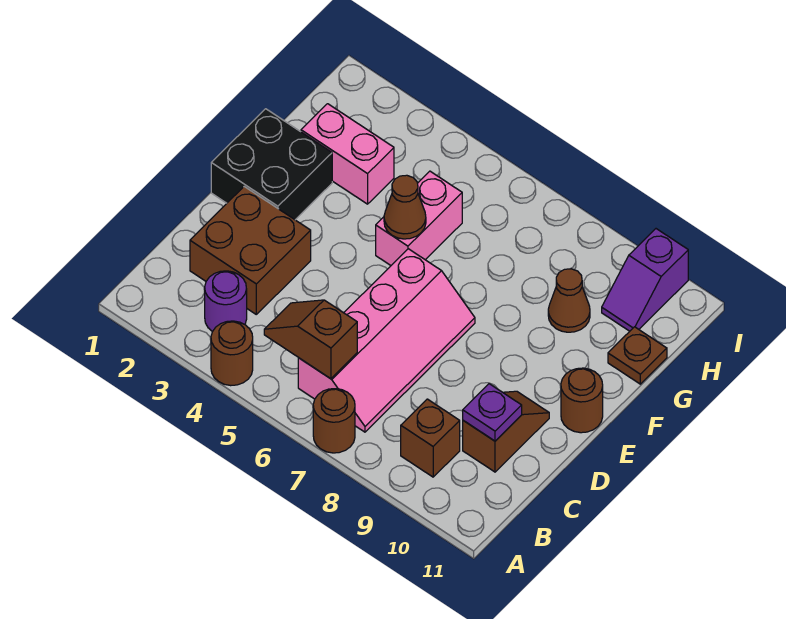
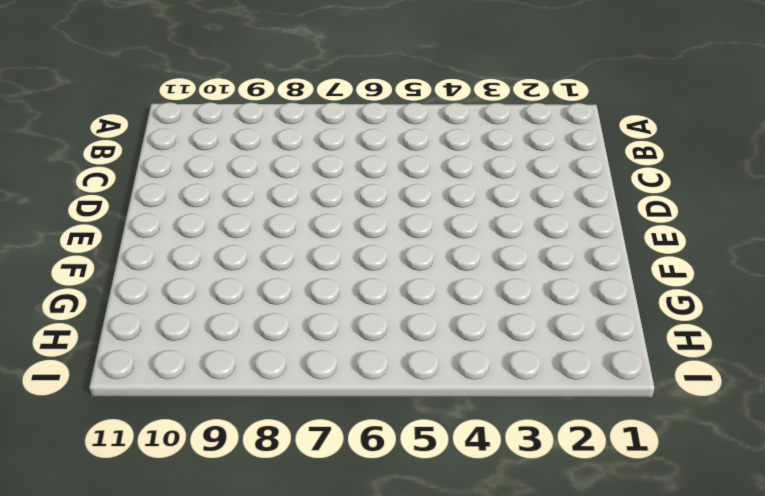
none -> brown 1x1 round brick [211,321,253,386]
none -> brown 1x1 round brick [313,389,355,453]
none -> purple 1x1 round brick [205,271,247,332]

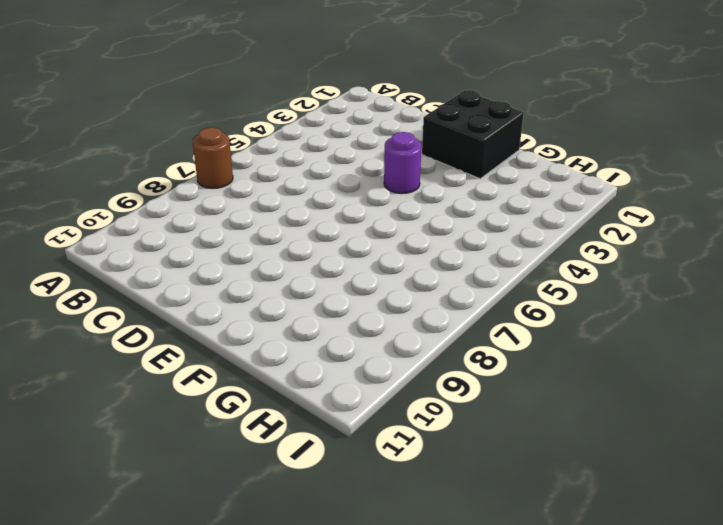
purple 1x1 round brick [384,132,422,194] -> purple 1x1 round brick moved to [205,271,247,332]
none -> brown 1x1 round brick [211,321,253,386]
none -> pink 2x4 slope [298,249,475,432]
none -> brown 1x1 brick [401,399,460,477]

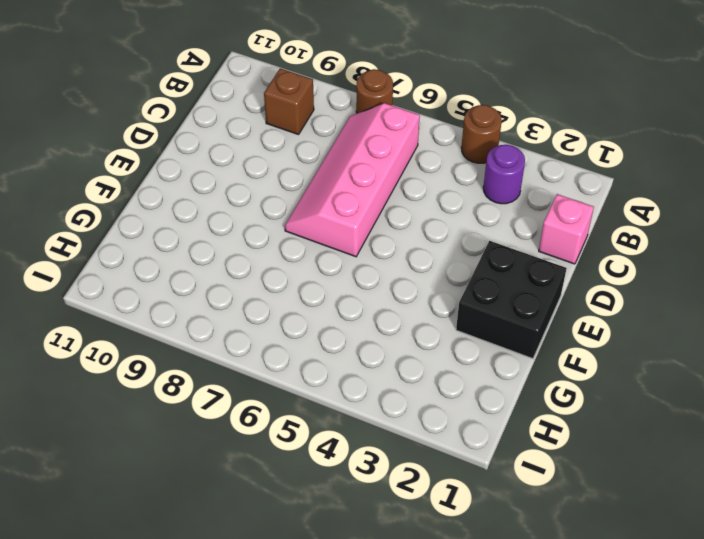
pink 1x1 brick [539,194,594,264] -> none
none -> brown 2x2 brick [190,187,311,314]
none -> brown 1x2 slope [463,391,549,472]
none -> brown 1x1 round brick [561,368,603,433]

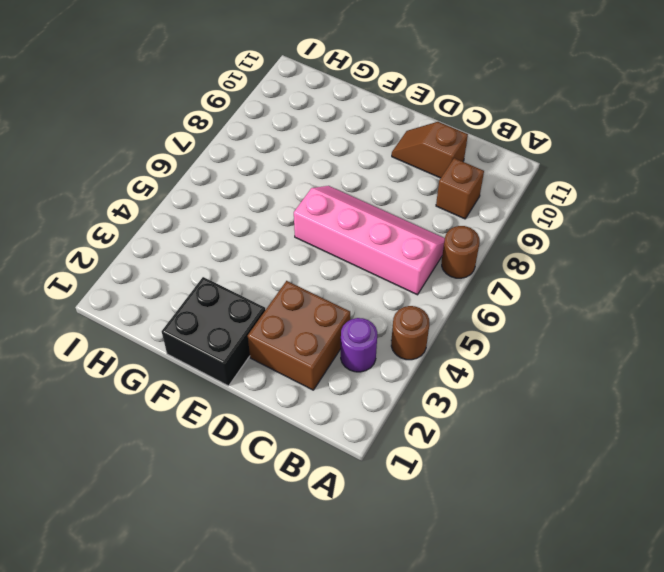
none -> brown 1x1 round brick [561,368,603,433]
none -> pink 1x2 brick [376,171,462,265]
none -> pink 1x2 brick [301,104,394,204]

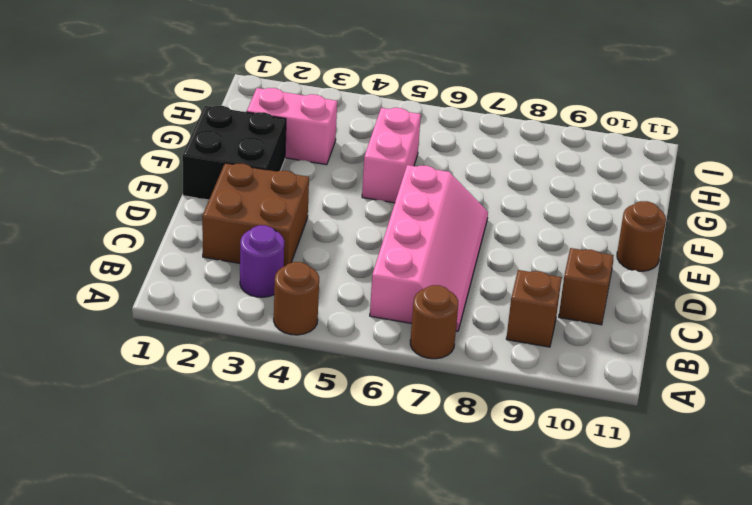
none -> brown 1x1 cone [548,269,590,332]
none -> brown 1x1 plate [608,327,667,384]
none -> purple 1x2 slope [602,229,688,331]

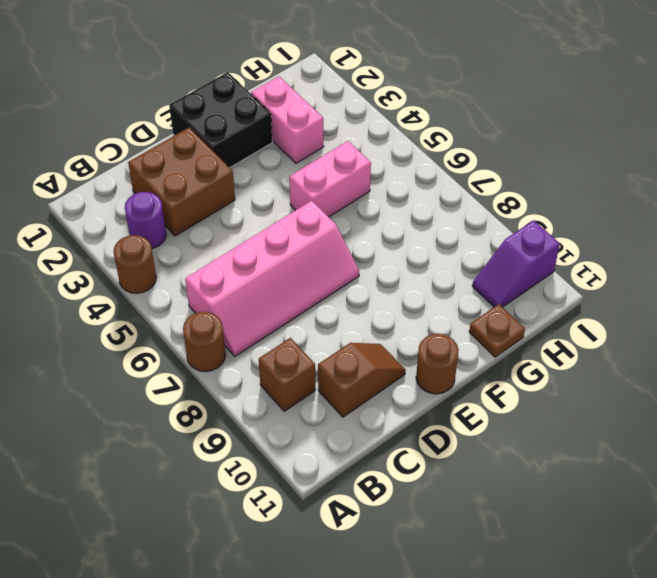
none -> brown 1x1 cone [548,269,590,332]
none -> brown 1x2 slope [264,300,357,379]
none -> purple 1x1 plate [463,384,522,441]

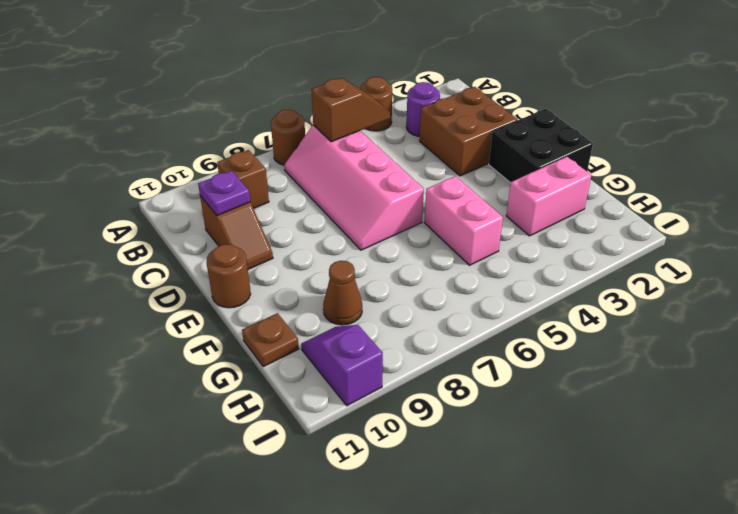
none -> brown 1x1 cone [384,175,426,239]

